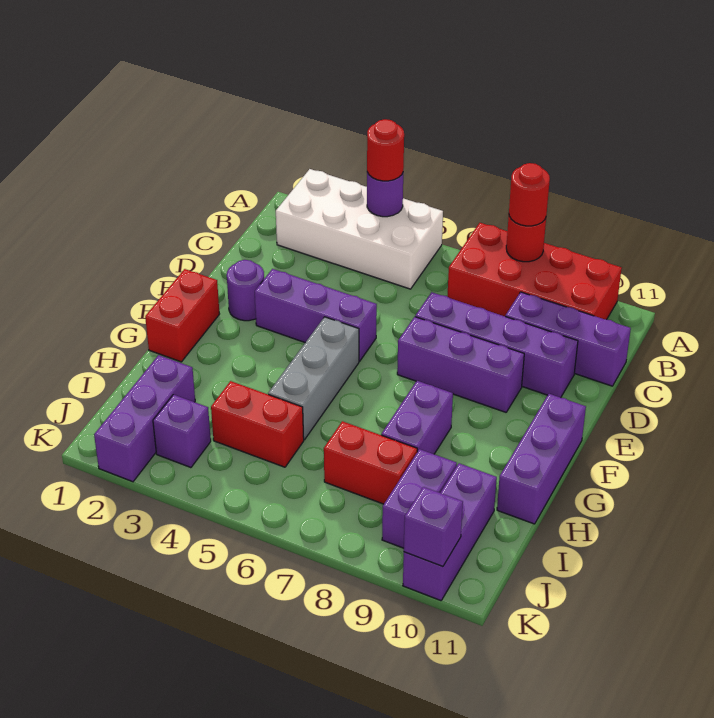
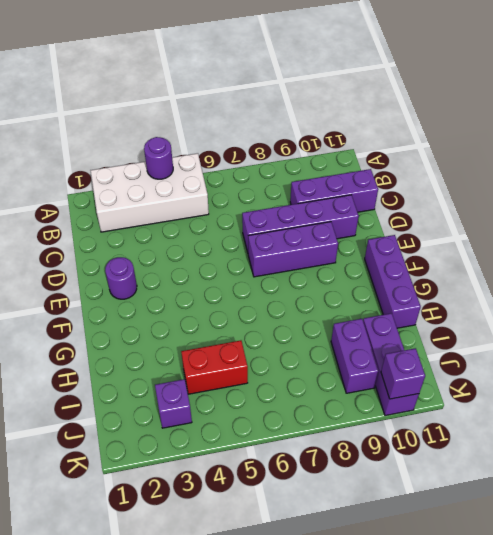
none -> red 2x4 brick [447,223,622,320]
none -> purple 1x3 brick [255,269,377,361]
none -> red 1x2 brick [145,269,219,362]

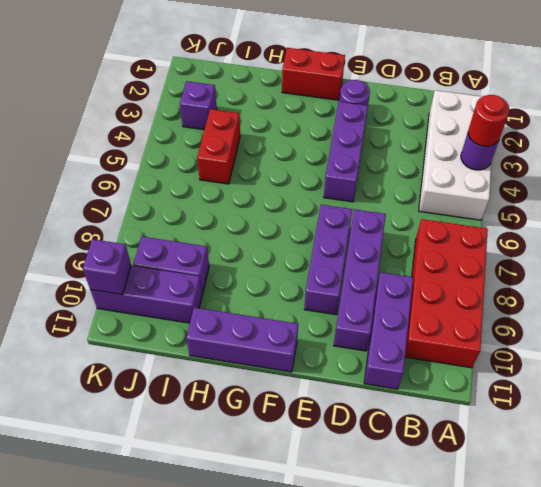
none -> grey 1x3 brick [268,317,359,440]
none -> purple 1x2 brick [381,381,453,454]
none -> purple 1x3 brick [94,355,195,482]

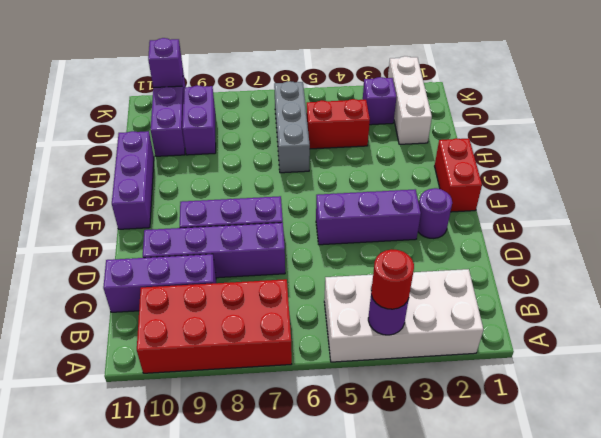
grey 1x3 brick [274,81,310,173] -> grey 1x3 brick moved to [268,317,359,440]
white 1x3 brick [388,56,432,144] -> purple 1x3 brick [94,355,195,482]
none -> purple 1x2 brick [381,381,453,454]
none -> red 1x2 brick [324,421,417,504]
none -> red 1x1 round brick [506,216,546,262]

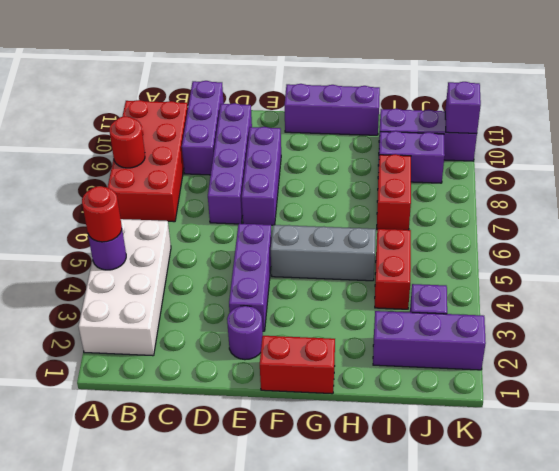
none -> purple 1x2 brick [381,381,453,454]
none -> red 1x1 round brick [509,163,550,226]

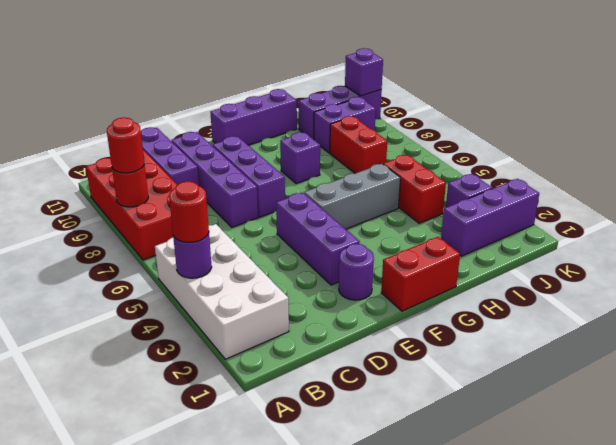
purple 1x1 brick [280,132,320,184] -> purple 1x2 brick [381,381,453,454]

